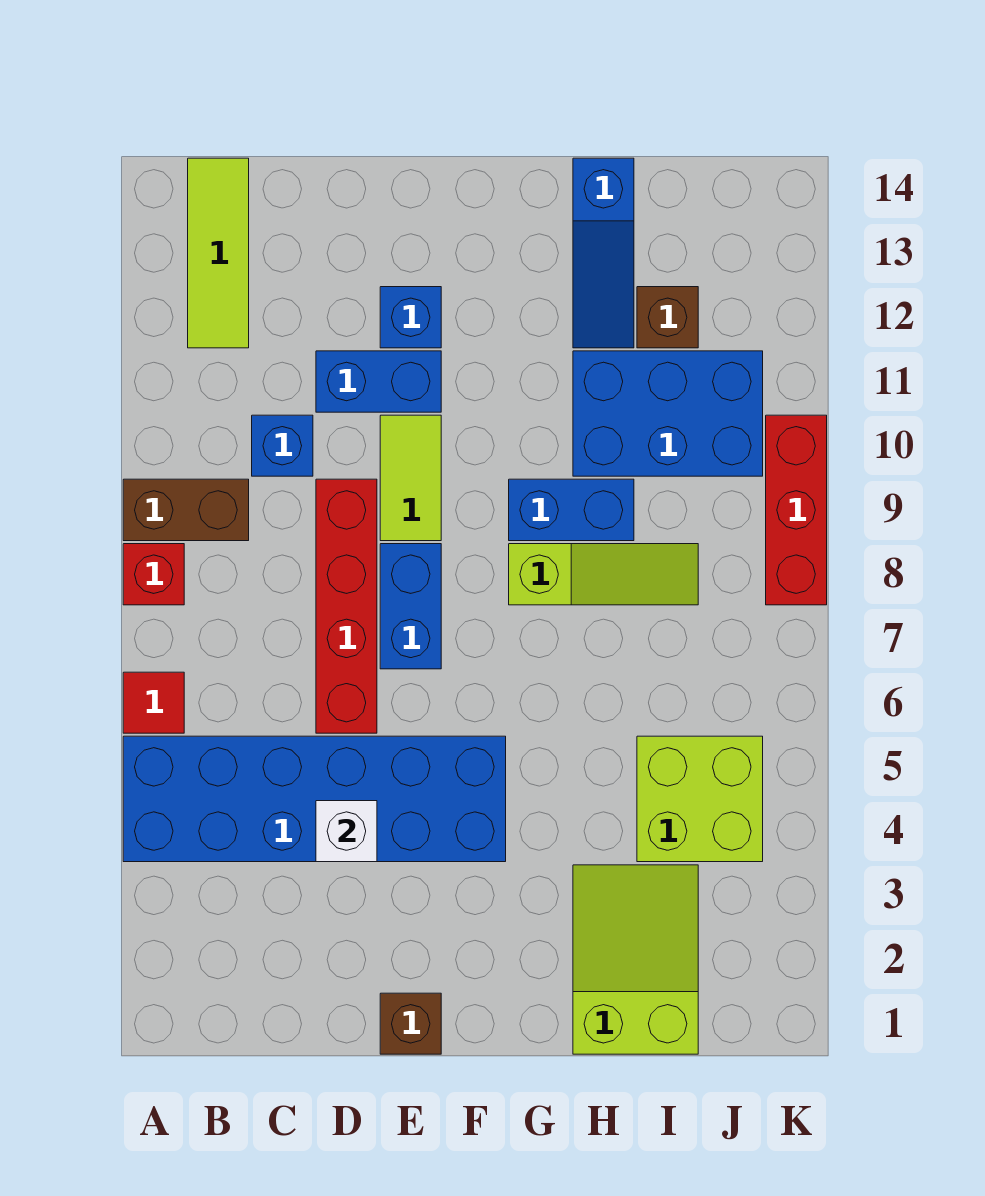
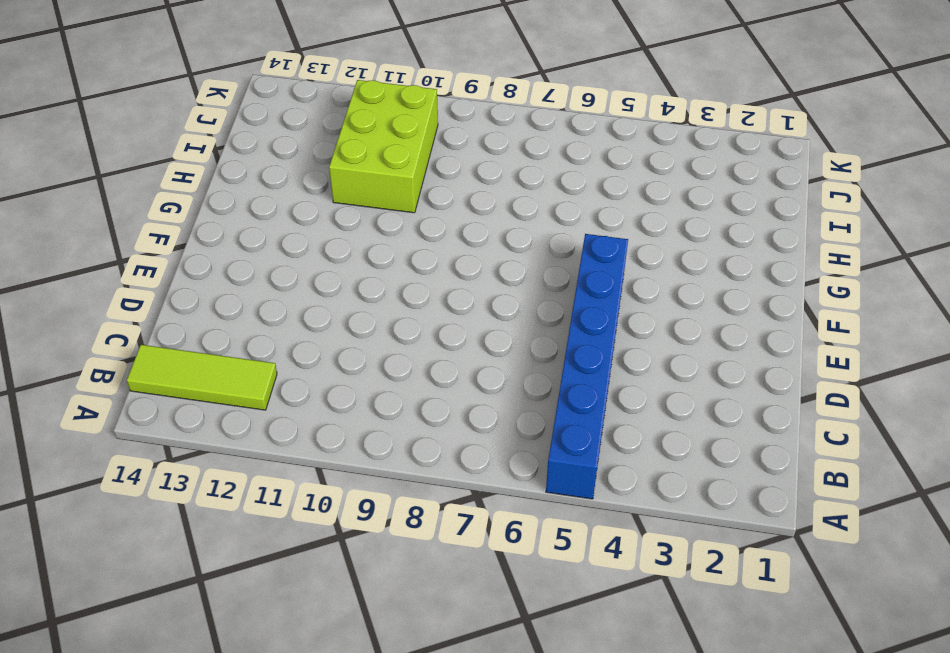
blue 1x6 brick [546,234,628,499] -> blue 2x6 brick [123,736,506,862]
lime 2x3 brick [329,80,438,213] -> blue 2x3 brick [573,351,763,476]
none -> red 1x1 tile [123,672,184,733]
none -> red 1x1 brick [123,544,184,605]
none -> brown 1x2 brick [123,479,249,541]

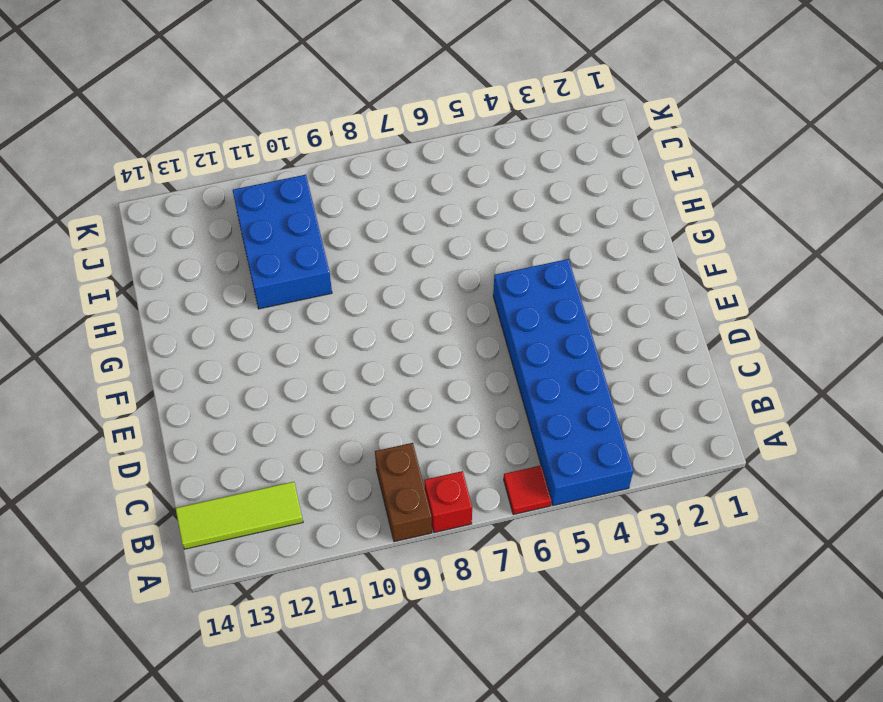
none -> blue 1x1 brick [252,415,313,476]
none -> red 1x4 brick [316,479,377,733]
none -> blue 1x2 brick [316,351,441,412]

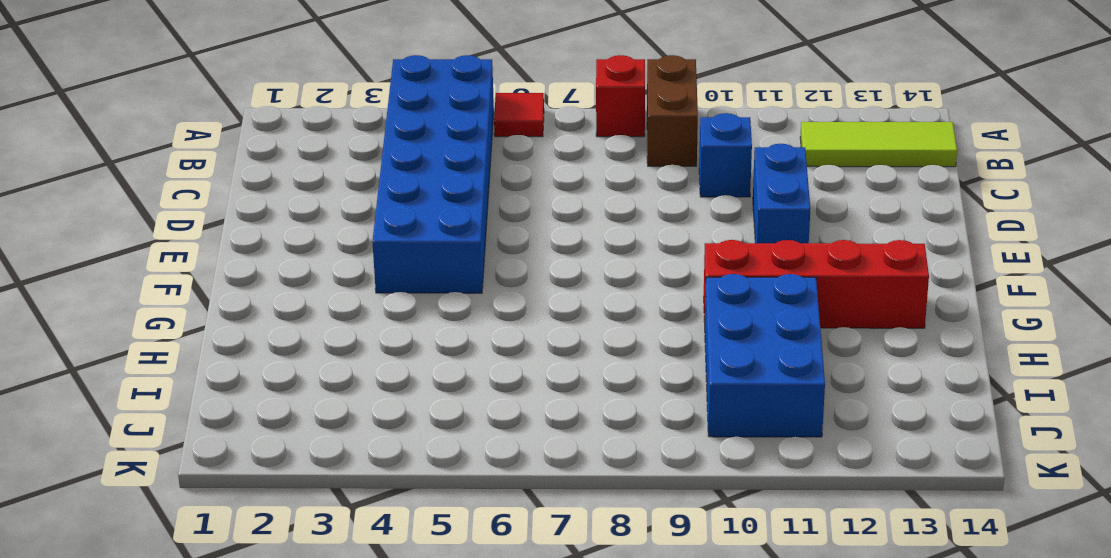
red 1x4 brick [704,240,929,328] -> red 1x4 brick moved to [316,479,377,733]
none -> brown 1x1 brick [380,993,441,1054]
none -> blue 1x2 brick [380,544,441,669]
none -> lime 1x2 tile [380,415,441,541]

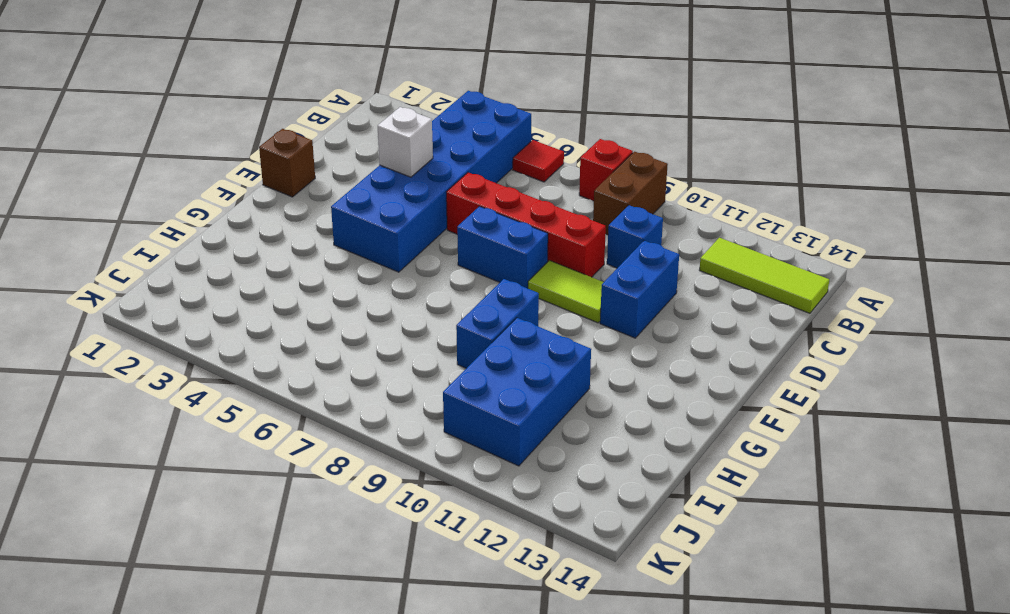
none -> blue 1x1 brick [380,287,441,348]
none -> lime 1x3 slope [509,544,698,605]
none -> lime 2x3 slope [573,865,698,1054]

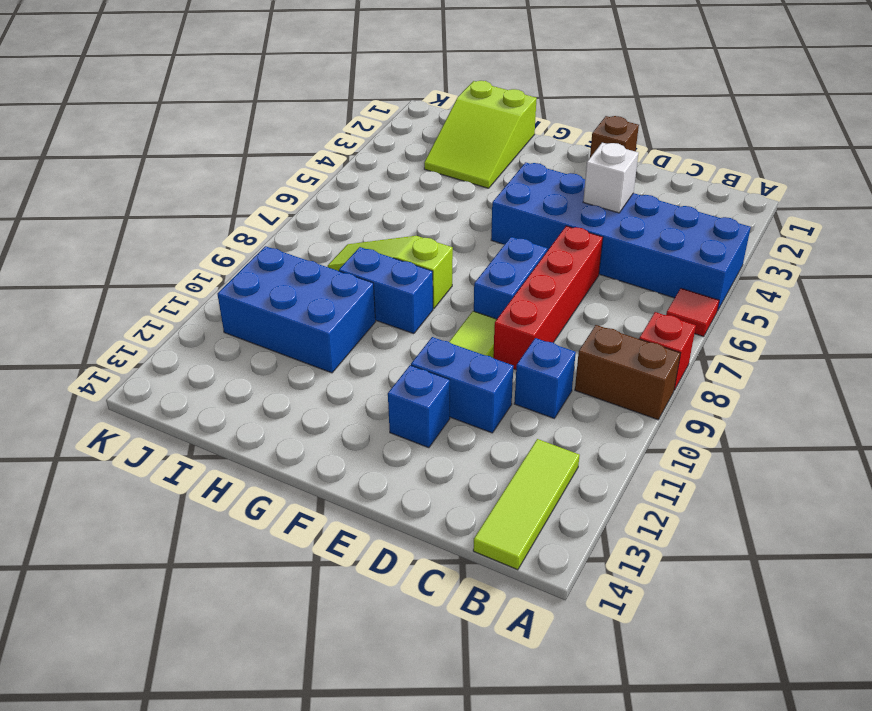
none -> blue 1x3 slope [573,158,634,348]
none -> lime 2x2 brick [637,736,763,862]
none -> brown 1x1 brick [637,287,698,348]

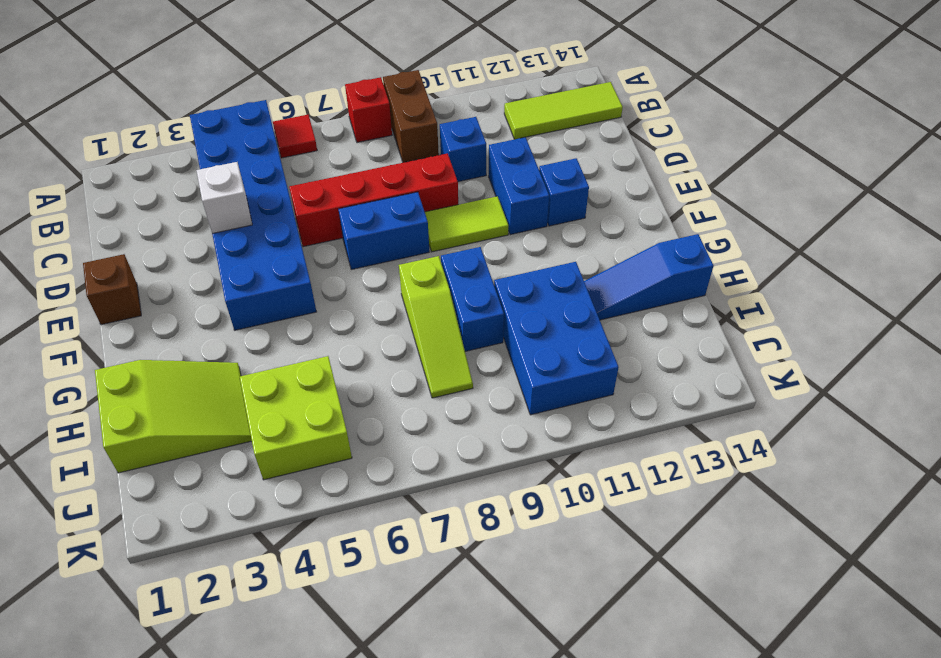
none -> brown 1x1 brick [637,287,698,348]
none -> red 1x3 brick [766,415,827,605]

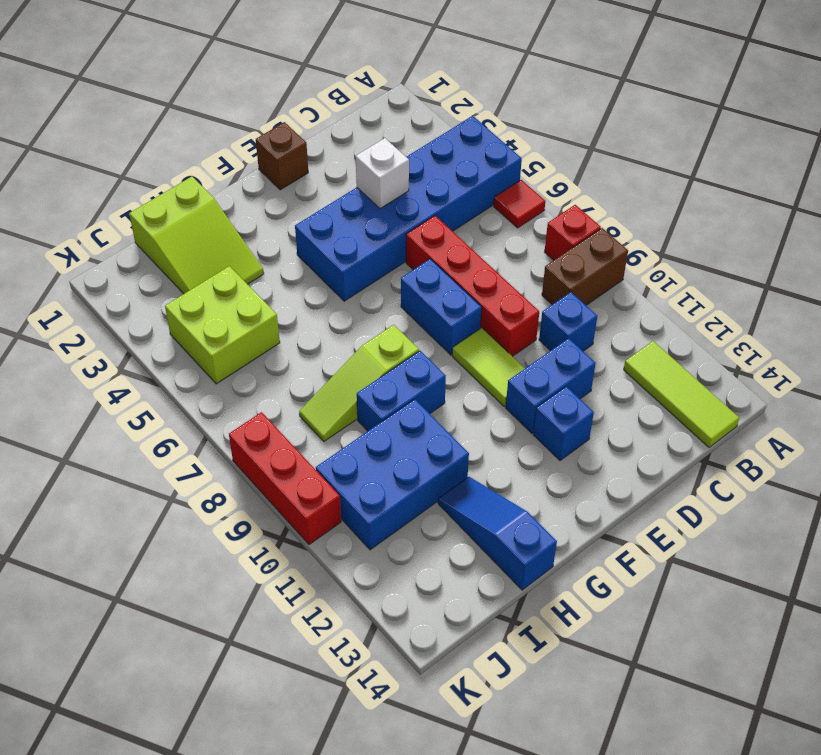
none -> brown 1x1 brick [637,287,698,348]

